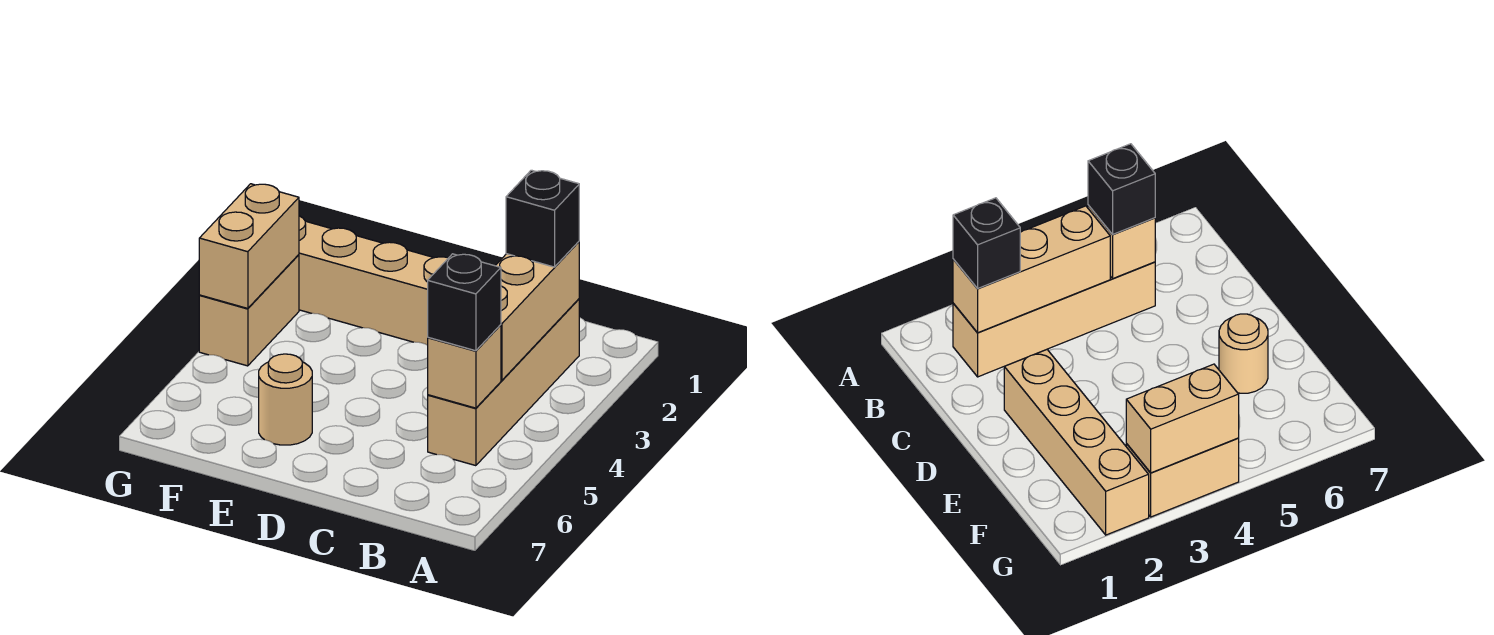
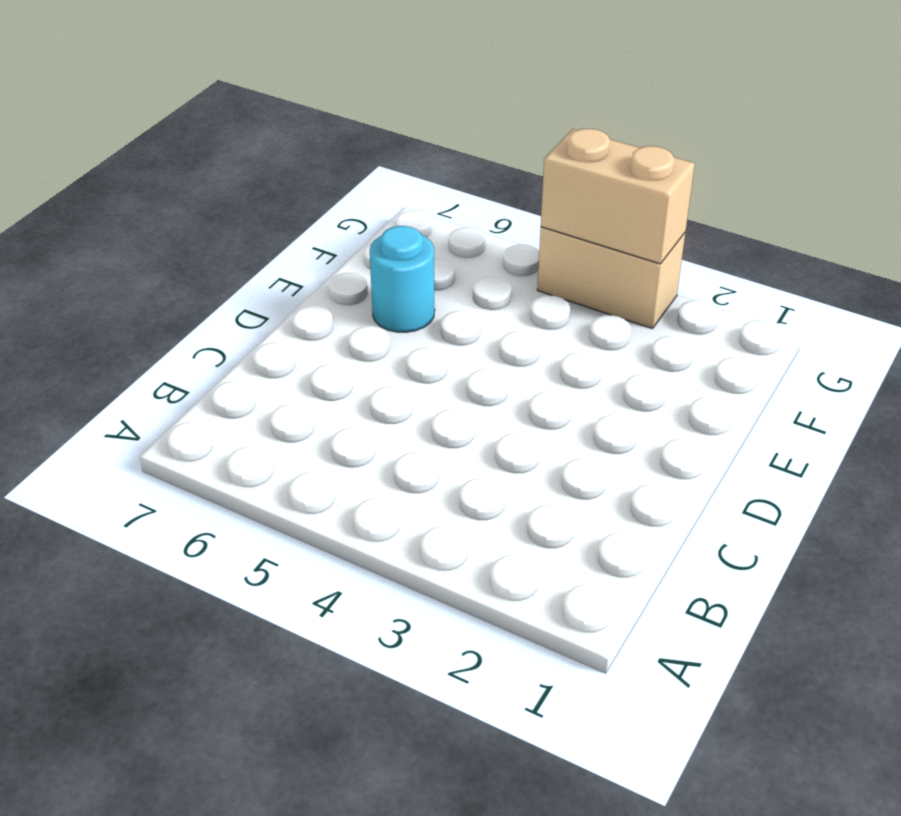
cyan 1x1 round brick [370,226,435,332] -> tan 1x1 round brick [259,354,312,445]
none -> tan 1x4 brick [428,299,579,466]
none -> tan 1x4 brick [299,216,448,345]

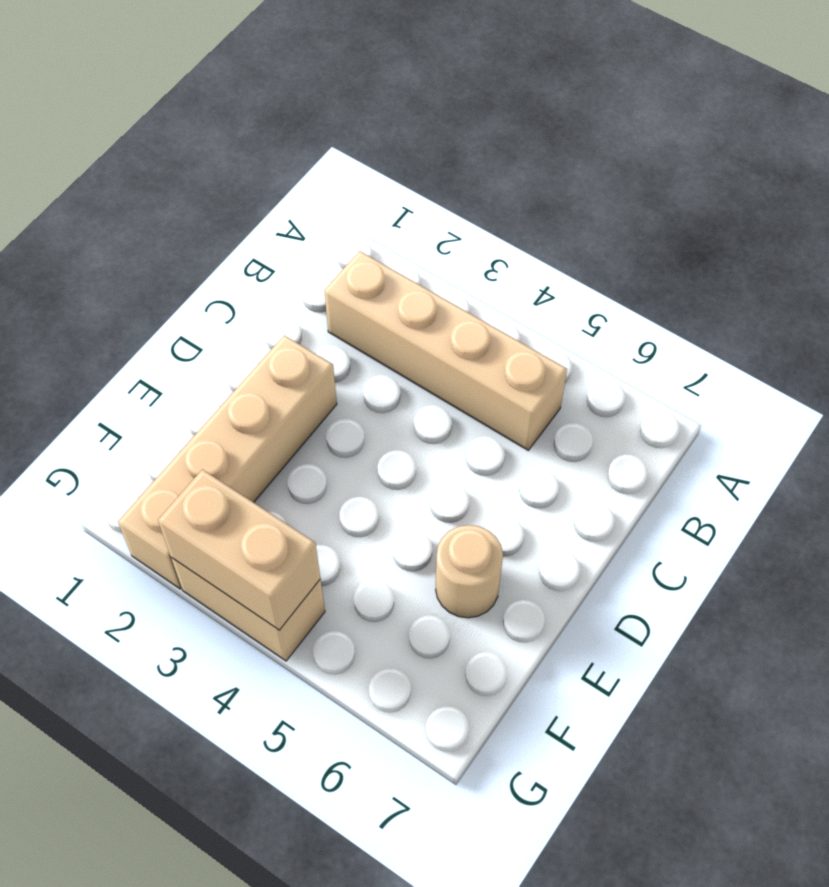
none -> tan 1x3 brick [495,242,579,380]
none -> tan 1x1 brick [428,325,501,408]

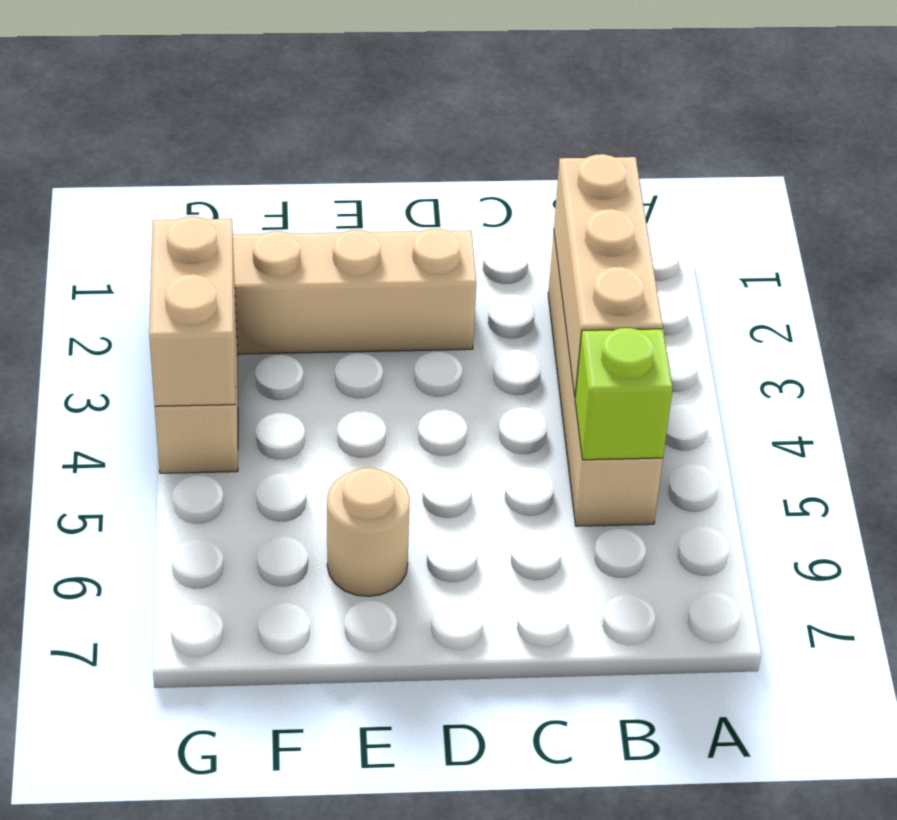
lime 1x1 brick [575,328,673,460] -> tan 1x1 brick [428,325,501,408]
none -> black 1x1 brick [506,170,579,267]
none -> black 1x1 brick [428,254,501,351]

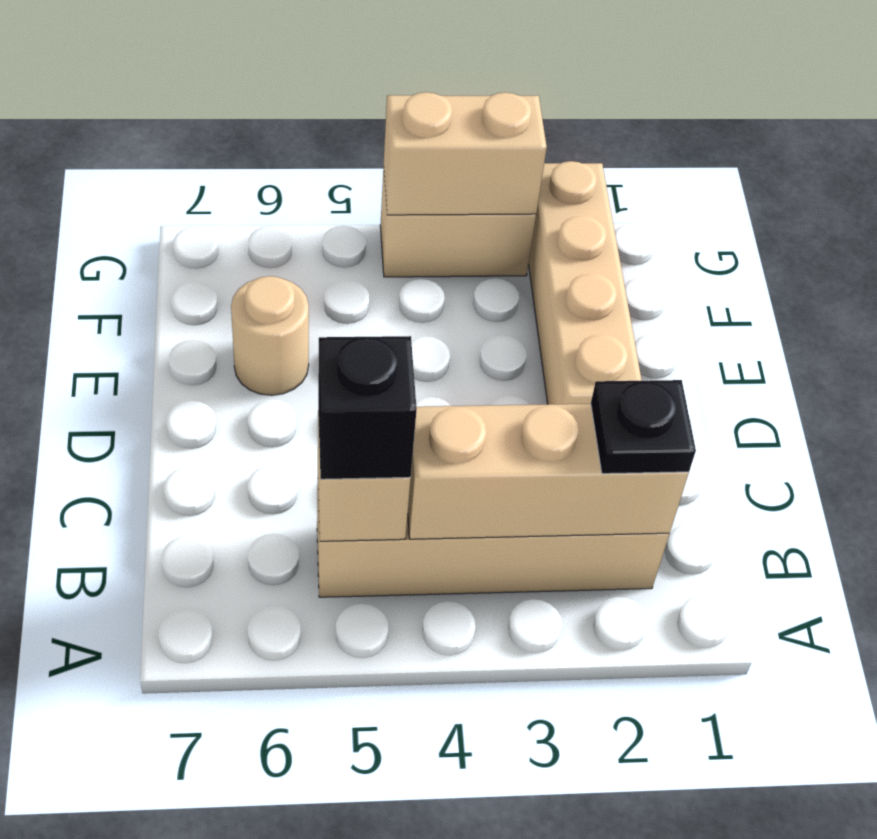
black 1x1 plate [591,380,696,474] -> black 1x1 brick [506,170,579,267]

